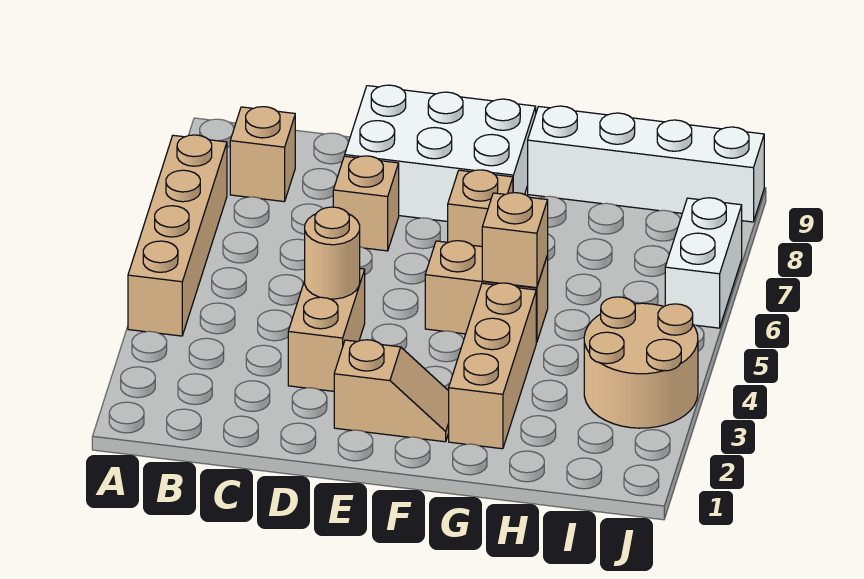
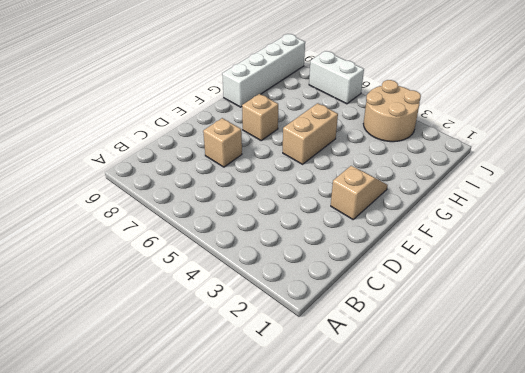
none -> tan 1x4 brick [128,135,227,336]
none -> tan 1x1 brick [230,107,295,202]
none -> tan 1x2 brick [288,269,365,391]

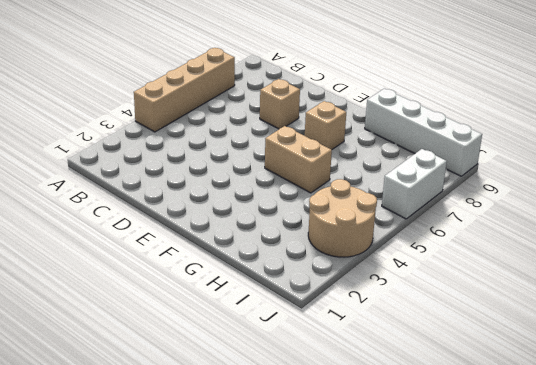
none -> tan 1x1 brick [230,107,295,202]
none -> tan 1x2 brick [288,269,365,391]
none -> white 2x3 brick [345,85,536,222]

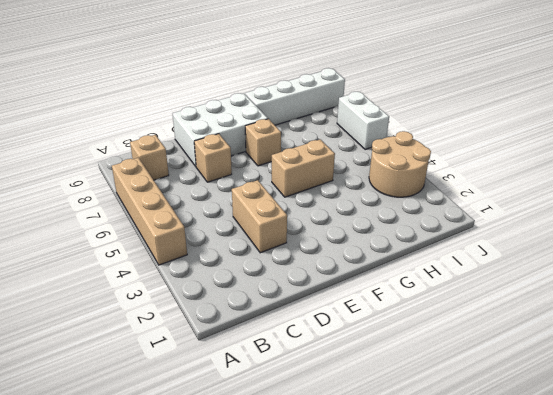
none -> tan 1x2 slope [334,340,449,442]
none -> tan 1x3 brick [449,283,536,449]
none -> tan 1x1 round brick [305,207,360,299]

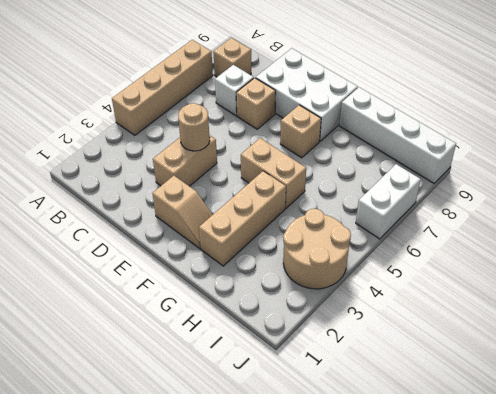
white 1x1 brick [215,65,254,116] -> none
none -> tan 1x1 brick [482,193,548,288]

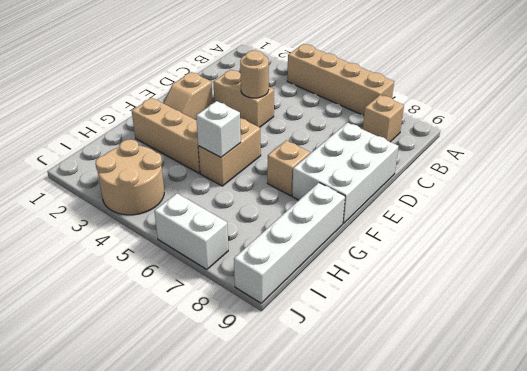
white 1x1 brick [196,101,241,157] -> tan 1x1 brick [482,193,548,288]
none -> tan 1x1 brick [333,156,399,251]

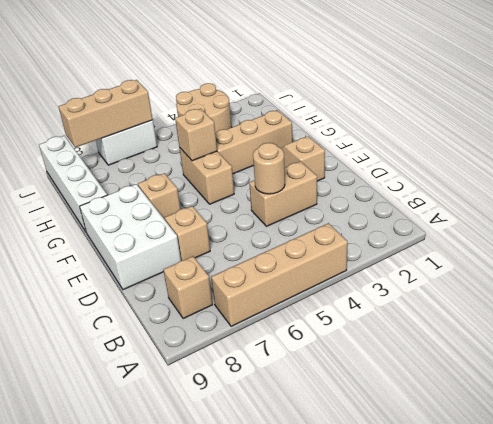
tan 1x3 brick [58,80,153,148] -> none

